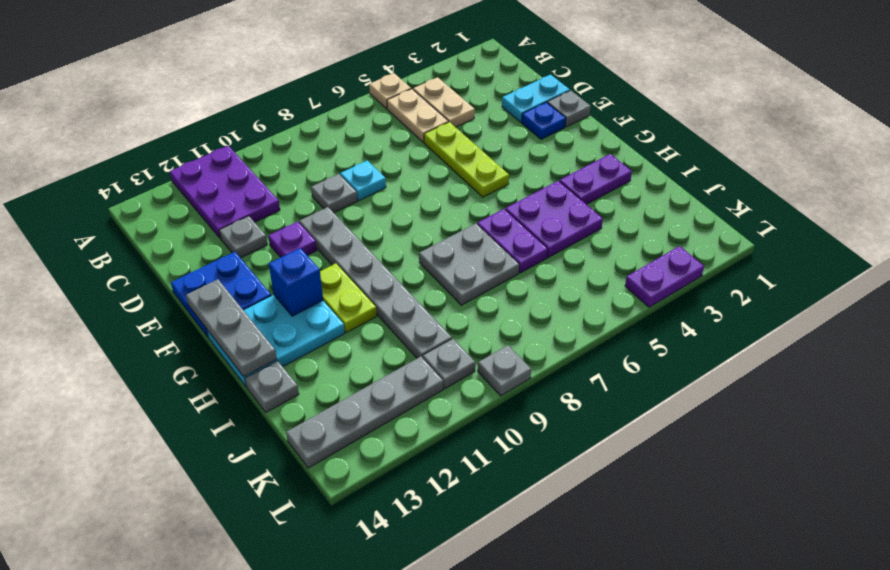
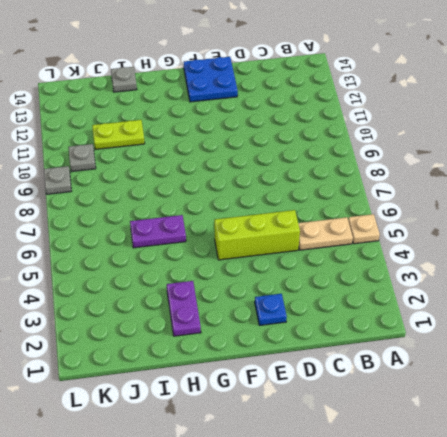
lime 1x3 brick [214,210,300,260] -> lime 1x3 plate [424,122,509,197]
lime 1x2 plate [92,120,145,149] -> lime 1x2 plate moved to [320,263,377,333]
none -> purple 2x3 plate [170,146,280,239]
none -> tan 1x2 plate [413,77,475,127]
none -> cyan 1x2 plate [502,75,570,122]

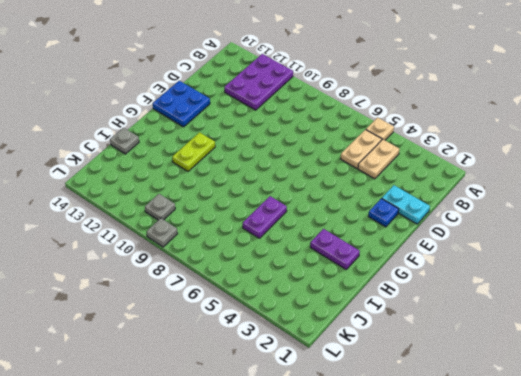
none -> lime 1x3 plate [424,122,509,197]
none -> cyan 1x1 plate [340,160,386,201]
none -> grey 1x1 plate [311,174,357,213]

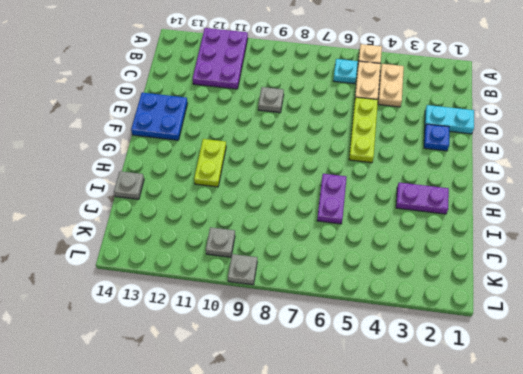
cyan 1x1 plate [333,59,358,84] -> cyan 1x1 plate moved to [340,160,386,201]
none -> grey 1x1 plate [219,216,267,258]
none -> grey 1x1 plate [547,90,591,127]
none -> grey 1x6 plate [299,207,452,358]

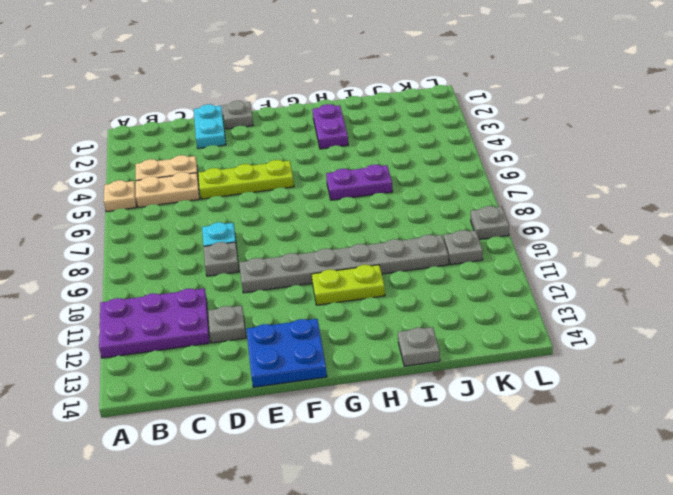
none -> blue 1x1 plate [522,102,566,139]
none -> purple 1x1 plate [268,221,317,257]
none -> cyan 2x3 plate [207,295,345,386]

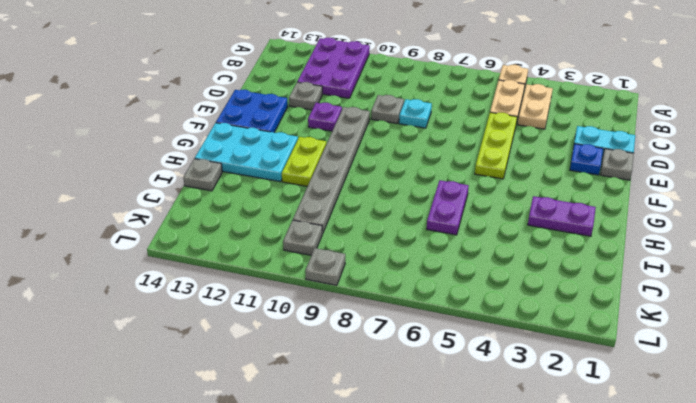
none -> purple 2x2 plate [505,181,603,257]
none -> grey 2x2 plate [419,224,519,305]
none -> grey 1x4 plate [286,357,443,468]

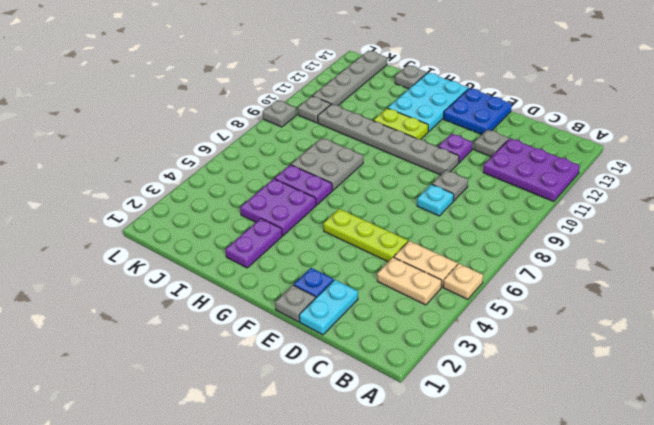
none -> purple 1x2 plate [625,246,704,307]
none -> grey 1x3 plate [186,279,277,377]
none -> blue 1x1 brick [269,248,323,316]

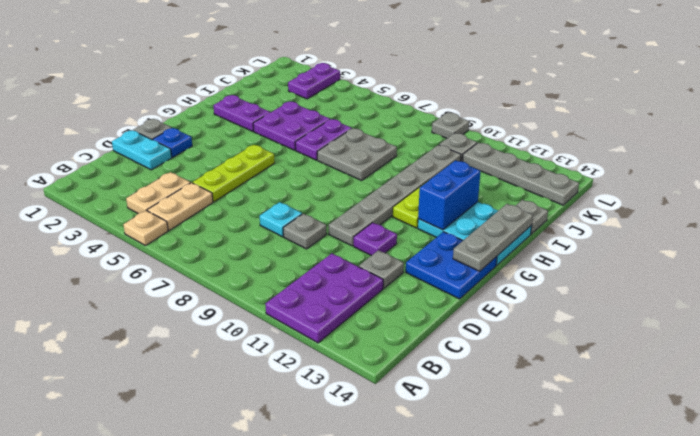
blue 1x2 brick [418,160,481,230] -> blue 1x1 brick [269,248,323,316]
purple 1x2 plate [288,63,340,99] -> purple 1x2 plate turned to [625,246,704,307]

